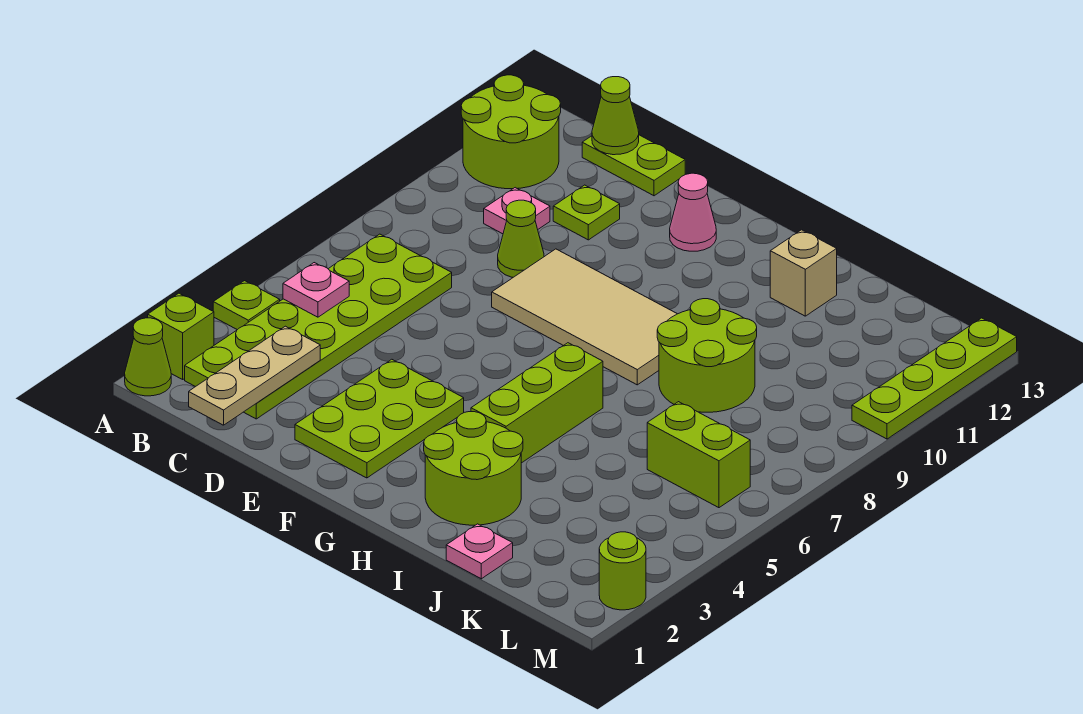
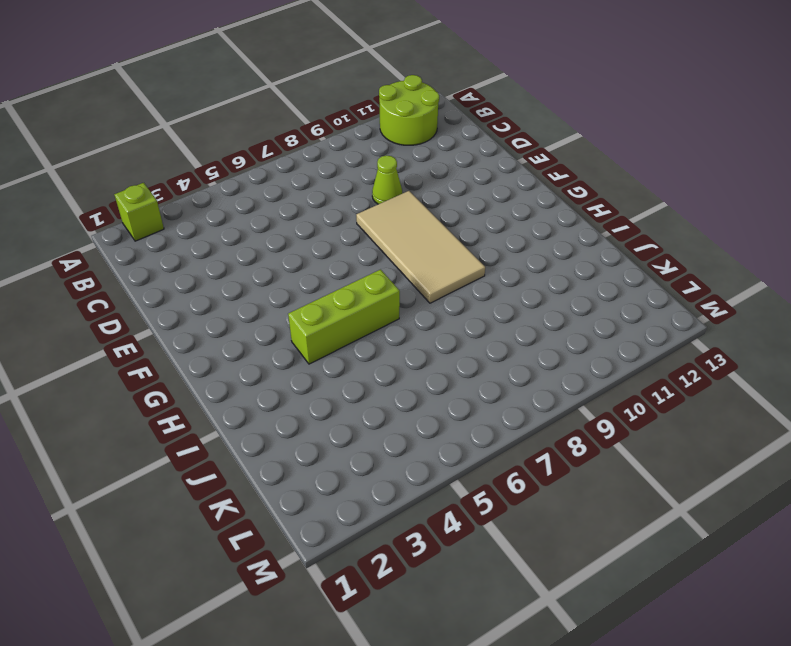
none -> lime 1x1 cone [125,318,171,396]
none -> lime 1x1 plate [213,281,280,330]
none -> lime 2x6 plate [185,234,452,419]

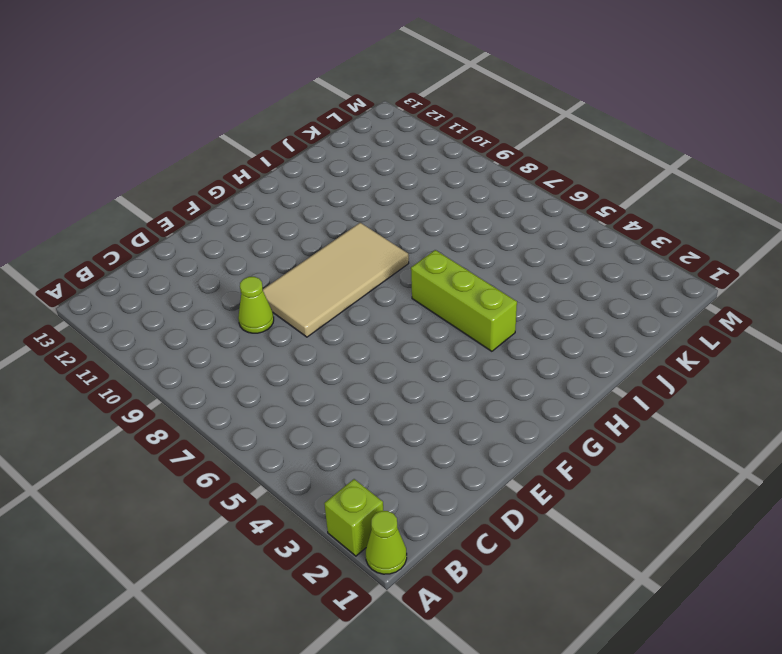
none -> lime 1x1 plate [213,281,280,330]
none -> lime 2x2 round brick [461,75,561,189]
none -> lime 2x6 plate [185,234,452,419]

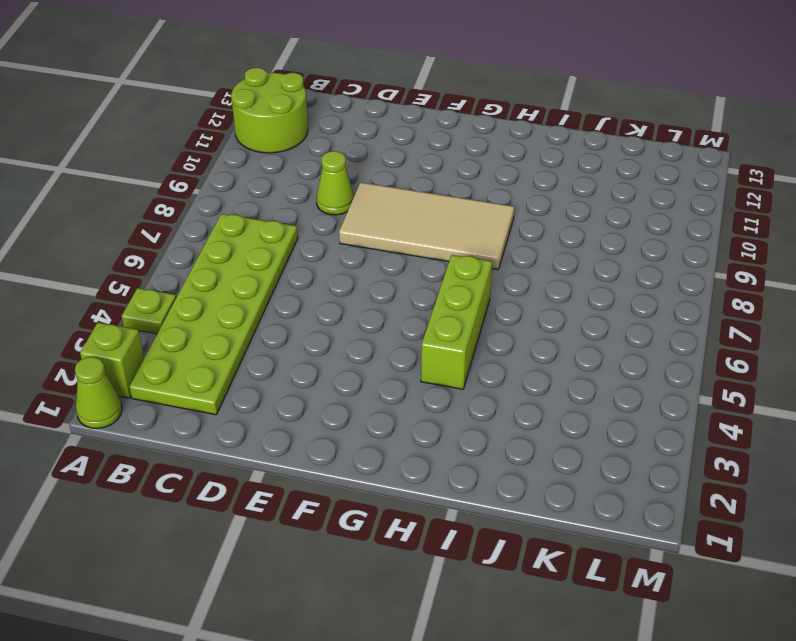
none -> pink 1x1 plate [484,188,550,234]
none -> lime 1x2 plate [582,135,685,196]
none -> lime 1x1 plate [553,185,620,240]

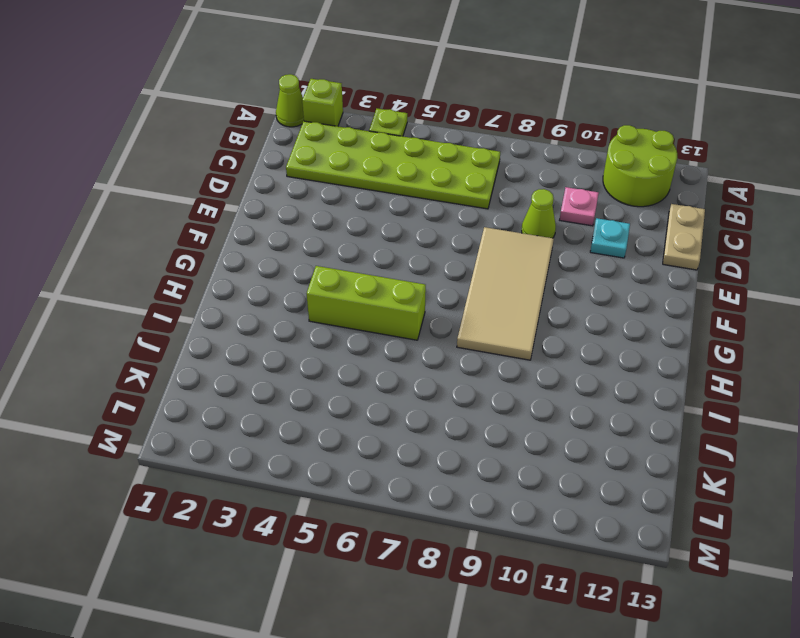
tan 1x2 plate [663,204,705,270] -> lime 1x2 plate [582,135,685,196]
cyan 1x1 plate [590,218,630,258] -> lime 1x1 plate [553,185,620,240]
none -> lime 2x3 plate [295,359,464,478]
none -> pink 1x1 cone [670,173,716,251]
none -> lime 2x2 round brick [424,412,523,525]

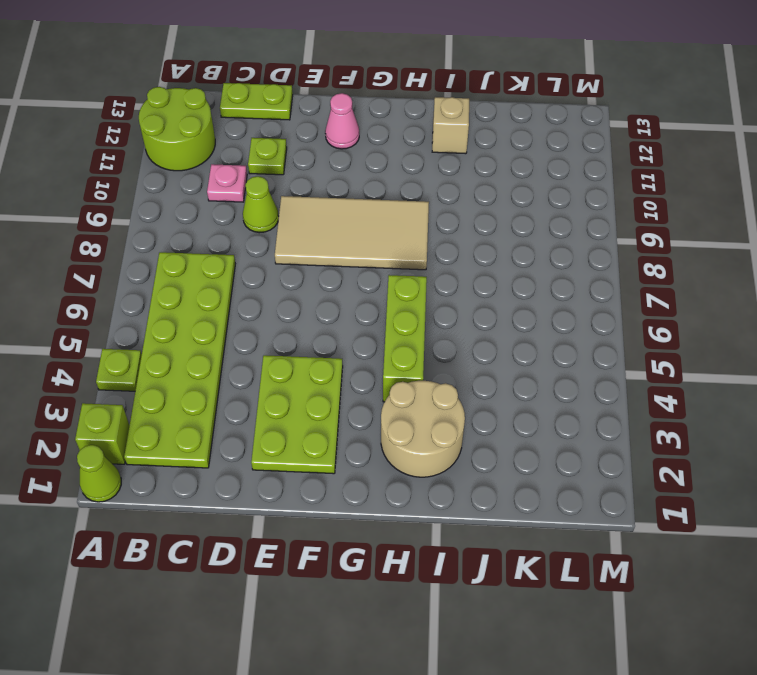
tan 2x2 round brick [381,381,465,477] -> lime 2x2 round brick [424,412,523,525]
none -> lime 2x2 round brick [657,299,757,412]
none -> pink 1x1 plate [446,524,513,579]
none -> lime 1x2 brick [647,402,750,508]

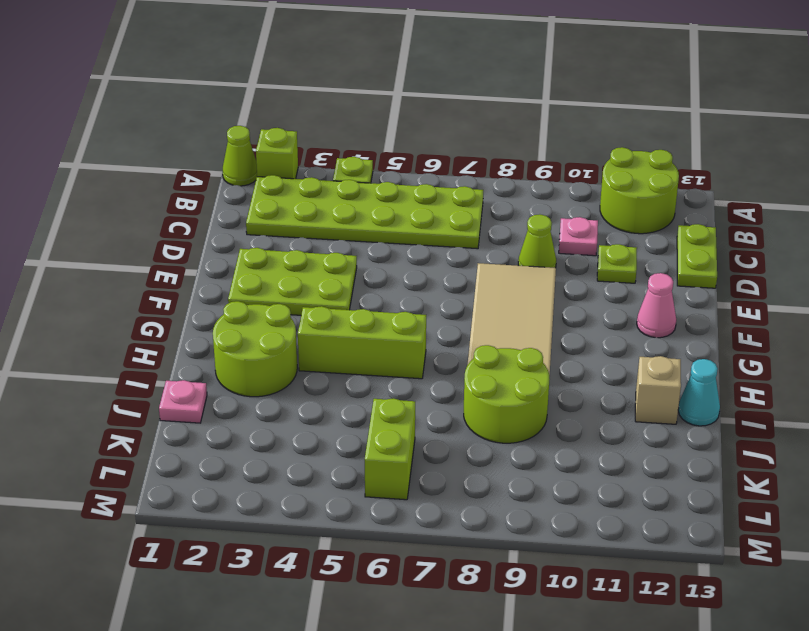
cyan 1x1 cone [678,359,720,426] -> none
none -> lime 1x1 round brick [599,532,646,610]
none -> lime 1x4 plate [852,318,1017,439]
none -> pink 1x1 plate [283,263,349,317]

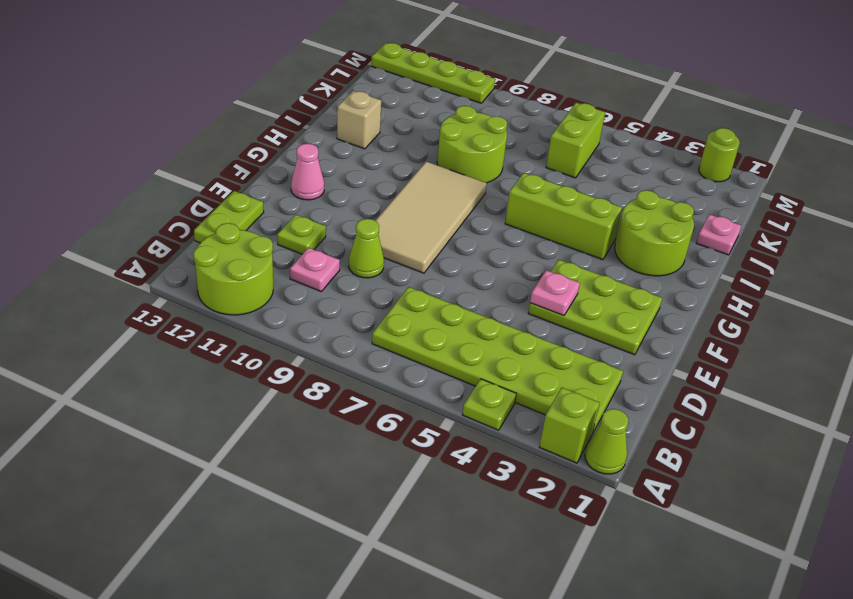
pink 1x1 plate [530,270,580,315] -> pink 1x1 plate moved to [283,263,349,317]
none -> tan 1x3 plate [189,326,320,425]
none -> lime 1x1 cone [592,77,639,155]

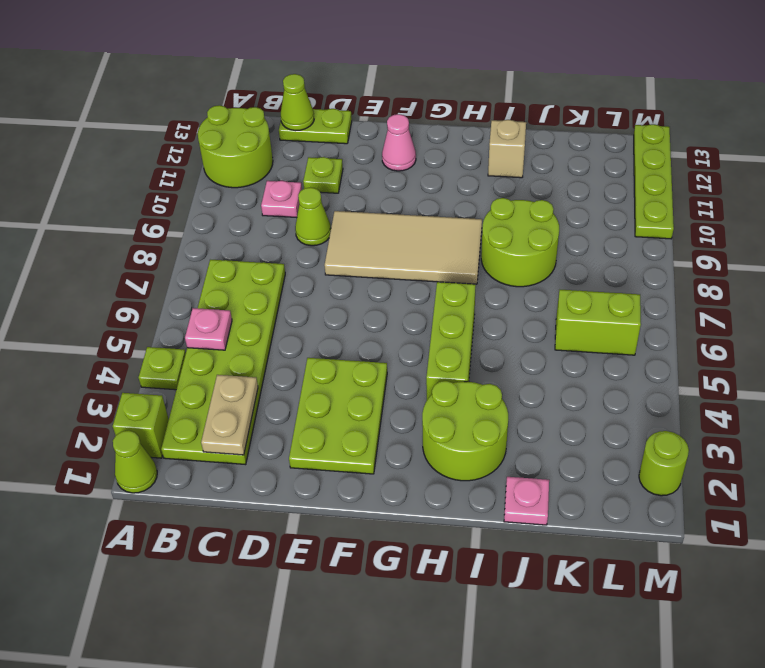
tan 1x2 plate [201,375,258,455] -> tan 1x3 plate [189,326,320,425]

